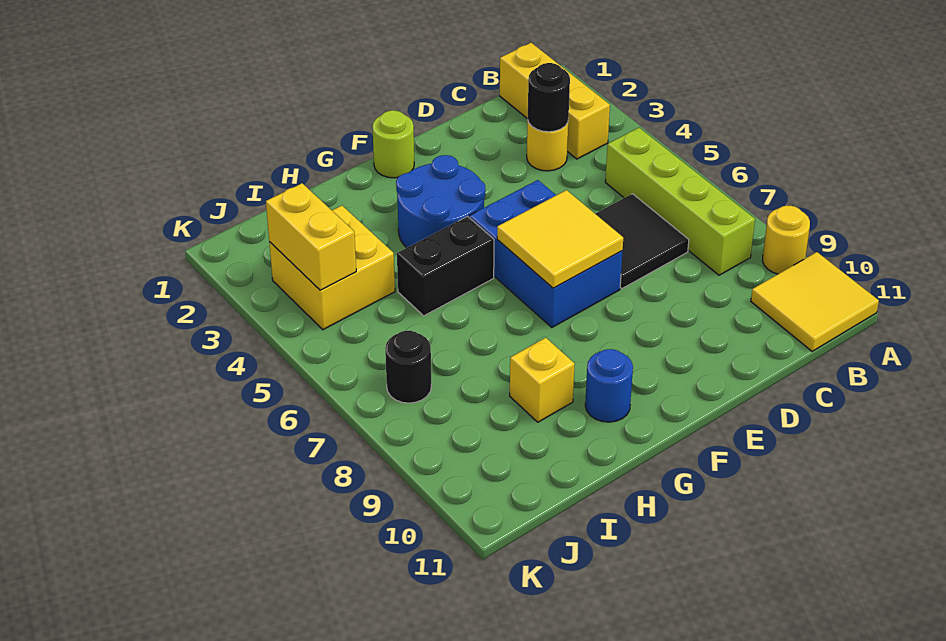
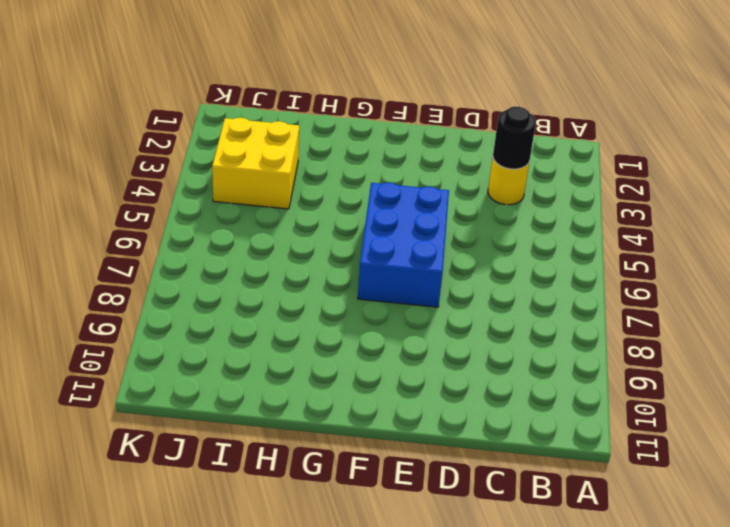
none -> yellow 1x1 round brick [762,205,810,274]
none -> yellow 2x2 tile [751,252,879,351]
none -> yellow 1x3 brick [500,43,610,159]

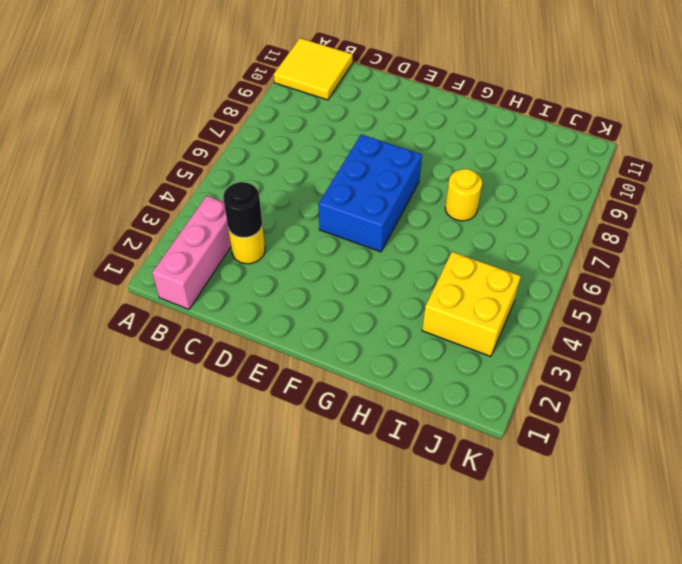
pink 1x3 brick [152,196,231,309] -> yellow 1x3 brick [500,43,610,159]
yellow 1x1 round brick [445,169,482,221] -> yellow 1x1 round brick moved to [762,205,810,274]
none -> lime 1x4 brick [605,128,755,275]
none -> black 2x2 tile [595,194,689,288]
none -> lime 1x1 round brick [372,110,414,178]

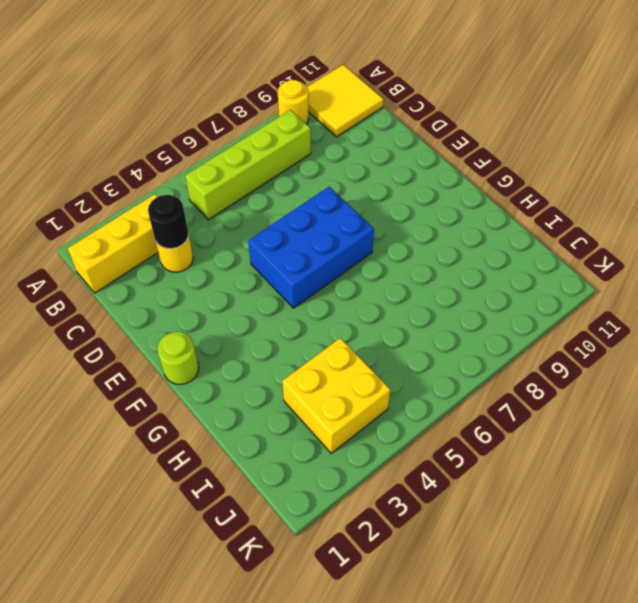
none -> black 2x2 tile [595,194,689,288]
none -> blue 2x2 round brick [396,155,485,248]
none -> black 1x2 brick [397,216,494,316]

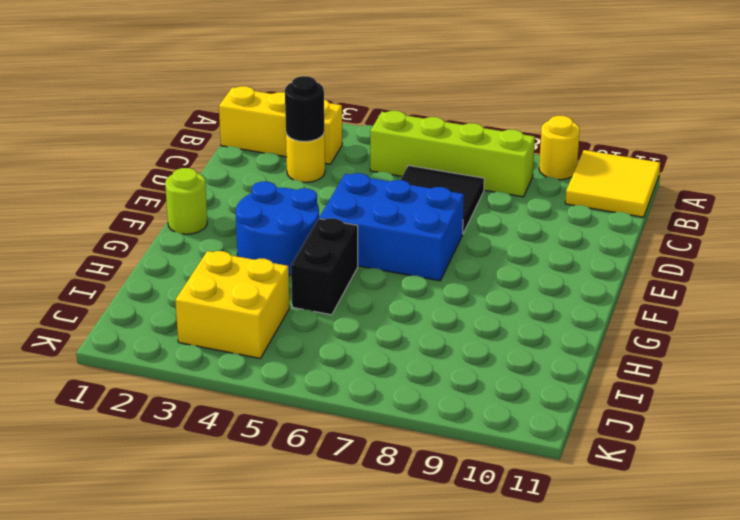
none -> blue 1x1 round brick [585,349,633,422]
none -> yellow 1x1 brick [510,338,575,422]
none -> black 1x1 round brick [385,331,431,403]

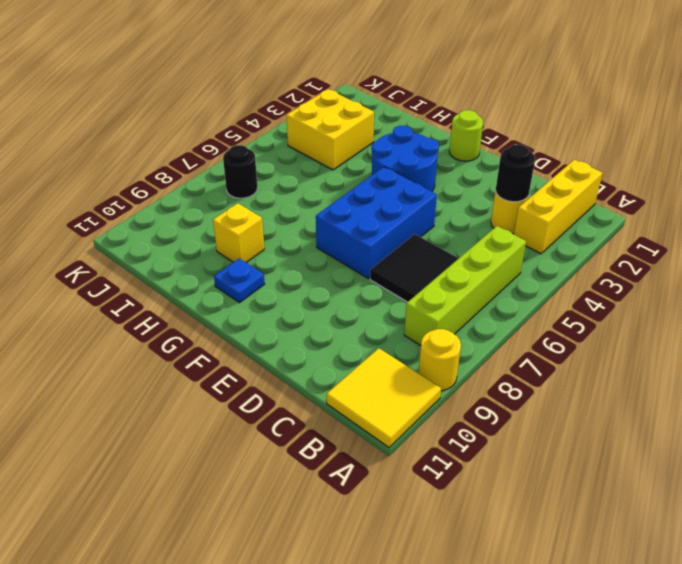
blue 1x1 plate [214,258,265,303] -> blue 1x1 round brick [585,349,633,422]
none -> black 1x2 brick [397,216,494,316]
none -> yellow 2x2 tile [497,190,623,288]
none -> yellow 1x2 brick [266,183,356,290]

